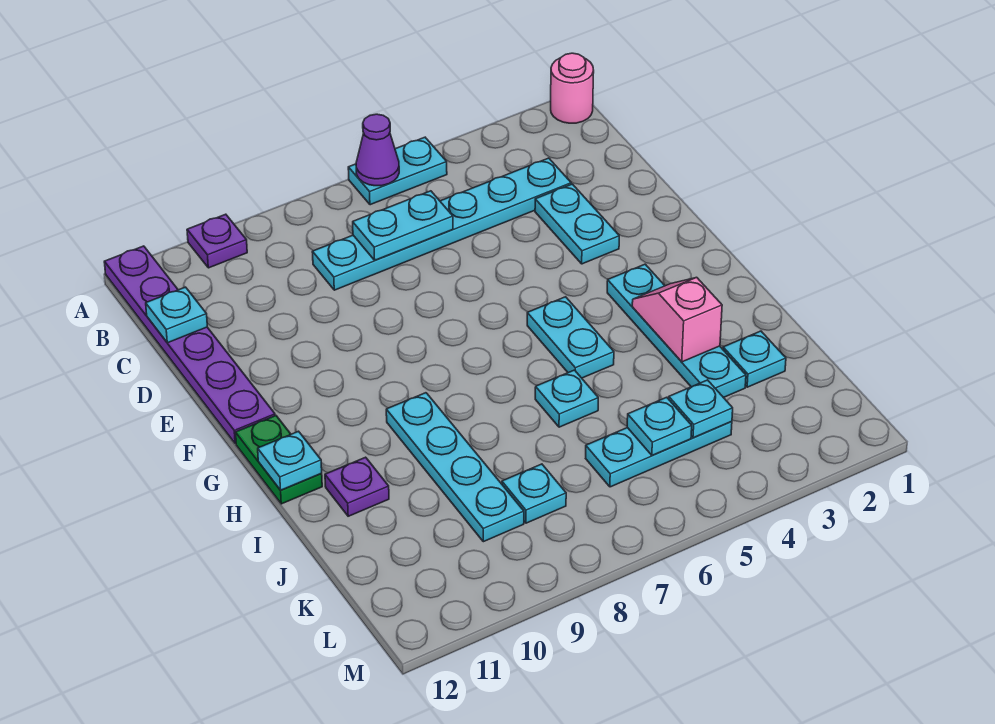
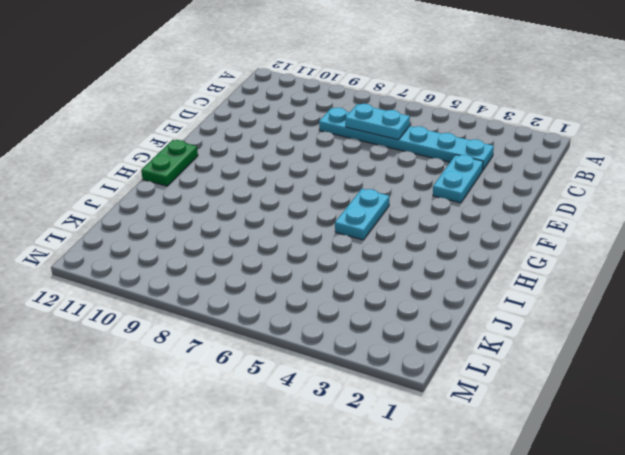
none -> pink 1x1 round brick [551,53,594,123]
none -> cyan 1x2 plate [348,137,447,205]
none -> purple 1x1 plate [187,214,247,268]

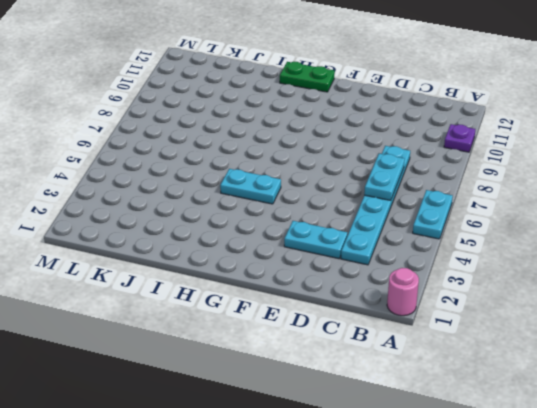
none -> purple 1x6 plate [104,246,275,444]
none -> cyan 1x4 plate [607,264,746,398]
none -> cyan 1x4 plate [386,393,524,542]

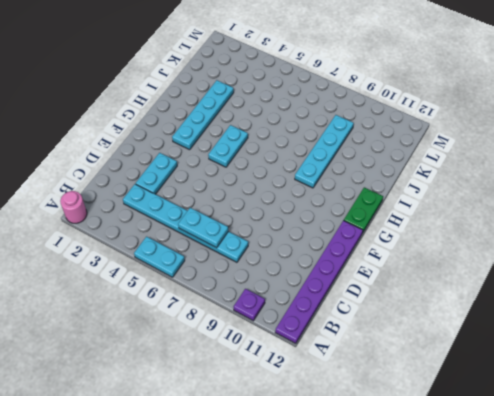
none -> cyan 1x1 plate [535,370,598,427]
none -> purple 1x1 plate [325,457,389,516]
none -> cyan 1x1 plate [723,331,786,387]

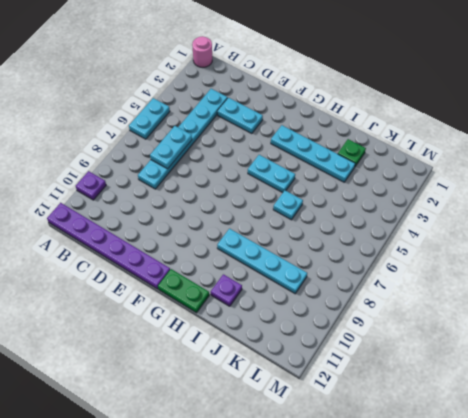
green 1x1 plate [338,139,366,166] -> cyan 1x1 plate [723,331,786,387]
none -> cyan 1x3 plate [586,422,732,487]
none -> cyan 1x1 plate [502,464,566,523]
none -> purple 1x1 cone [356,114,399,186]

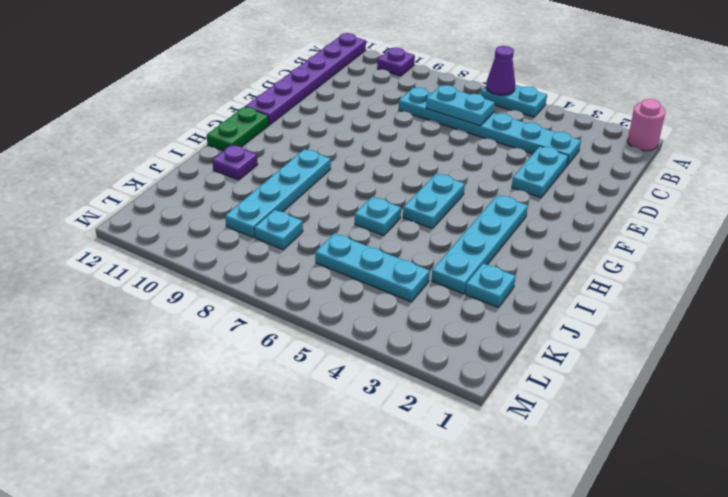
none -> cyan 1x1 plate [146,287,207,343]
none -> pink 1x2 slope [632,277,722,362]
none -> cyan 1x1 plate [258,431,322,490]

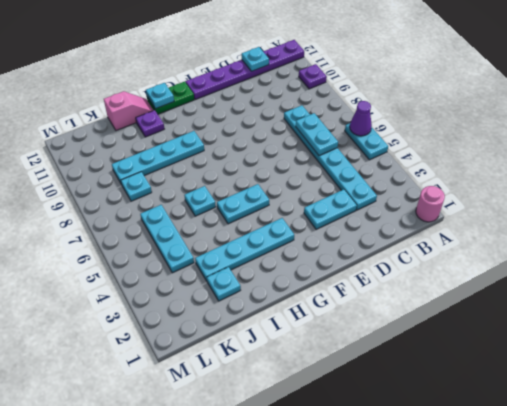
pink 1x2 slope [104,91,154,131] -> pink 1x2 slope moved to [632,277,722,362]
none -> cyan 1x1 plate [669,380,733,438]
none -> cyan 1x1 plate [627,397,692,456]

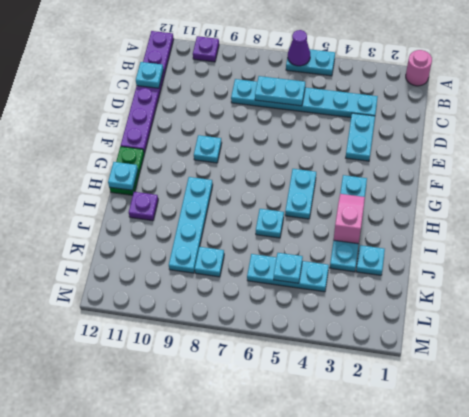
cyan 1x1 plate [194,135,222,163] -> cyan 1x1 plate moved to [669,380,733,438]

